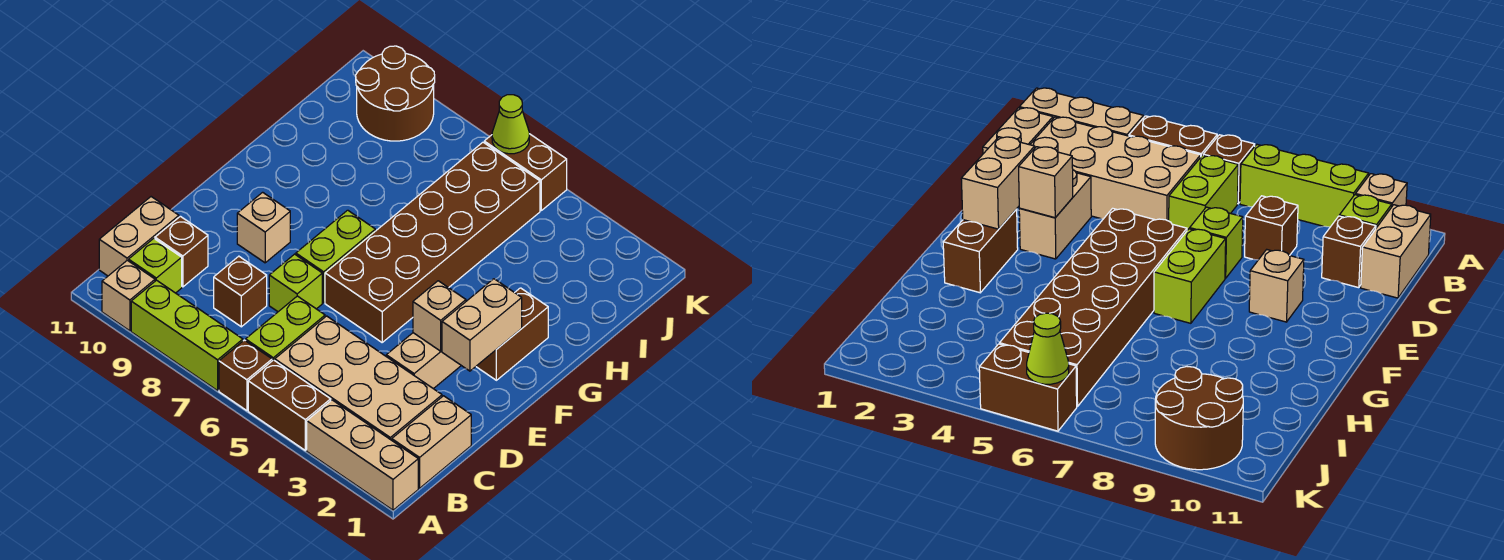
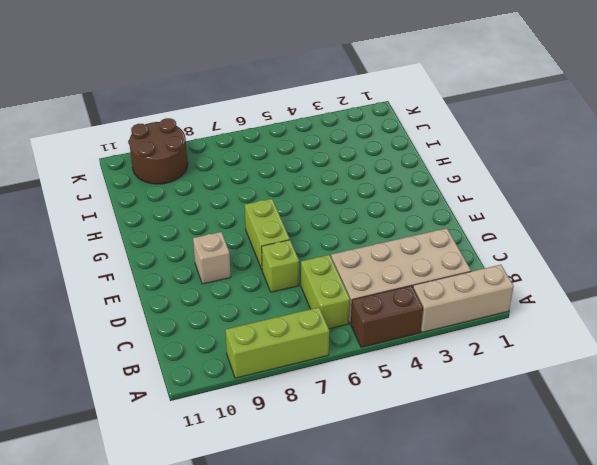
none -> brown 1x1 brick [219,340,272,411]
none -> tan 1x1 brick [102,260,155,331]
none -> tan 1x2 brick [392,396,471,488]

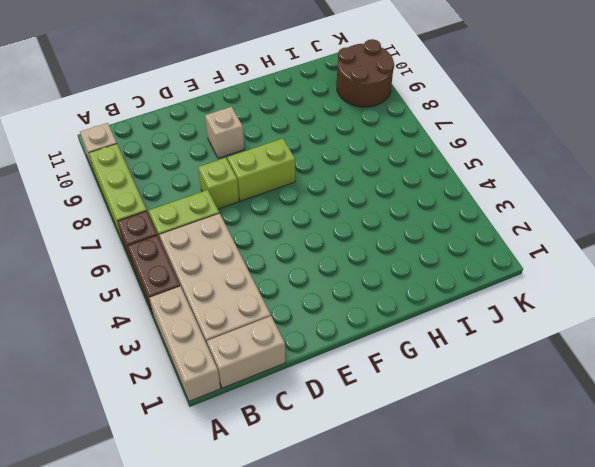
none -> lime 1x1 brick [129,238,182,293]
none -> tan 1x2 brick [99,197,179,276]
none -> brown 1x1 brick [214,256,267,327]

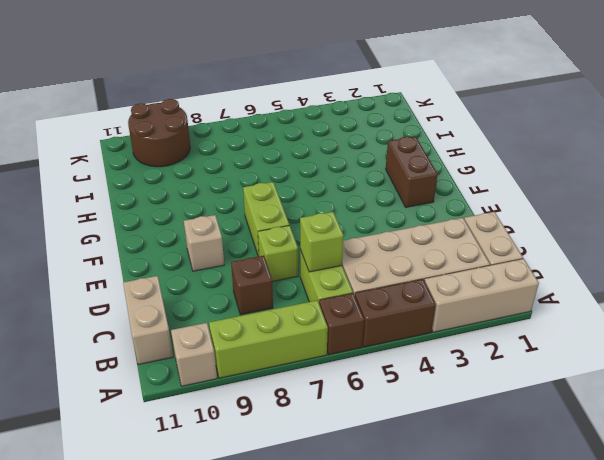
lime 1x1 brick [300,212,344,272] -> lime 1x1 brick moved to [129,238,182,293]
none -> brown 1x1 brick [155,216,208,287]
none -> tan 1x2 brick [386,333,461,389]
none -> brown 2x6 brick [325,142,540,342]

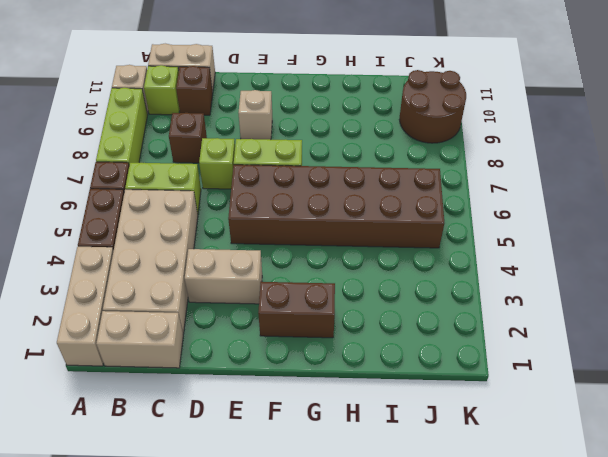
none -> brown 1x2 brick [484,134,567,210]
none -> tan 1x2 brick [442,279,522,371]
none -> tan 1x1 brick [413,281,466,351]

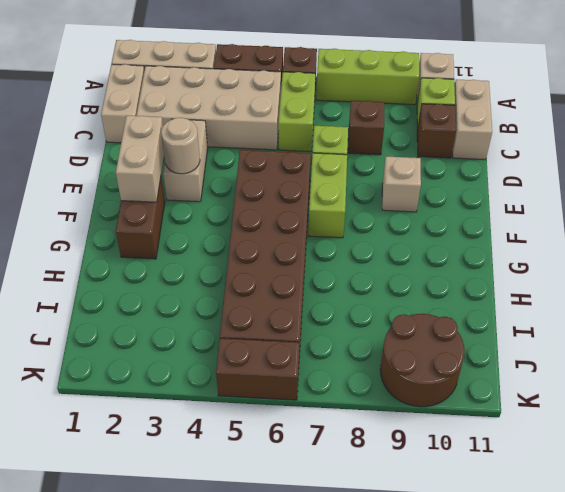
tan 1x1 round brick [161,118,200,174] -> tan 1x1 brick [413,281,466,351]
none -> lime 1x1 cone [492,95,529,154]

